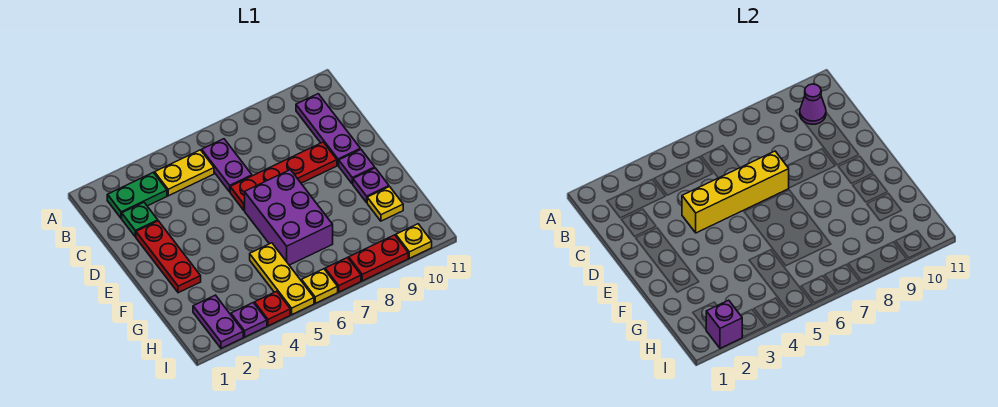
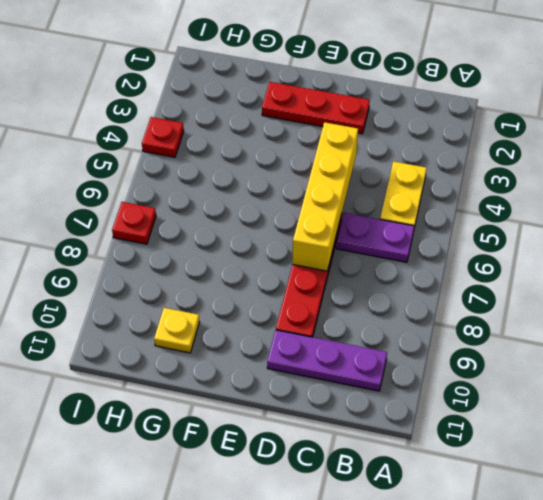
none -> green 1x2 plate [107,172,167,218]
none -> green 1x1 plate [122,202,158,237]
none -> purple 2x3 brick [245,170,333,265]

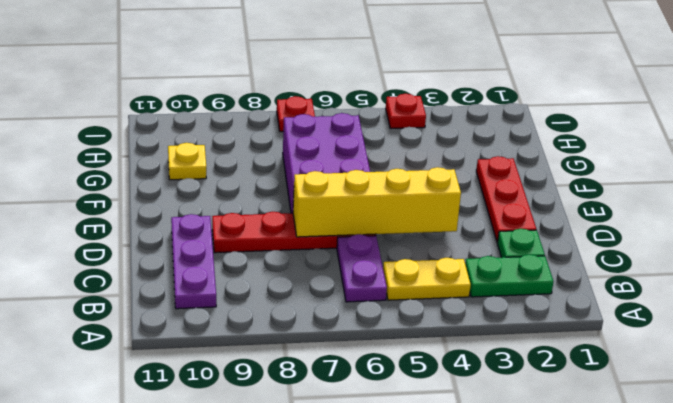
none -> purple 1x1 plate [339,149,375,184]
none -> purple 1x1 plate [353,168,389,202]
none -> yellow 1x3 plate [250,243,314,314]

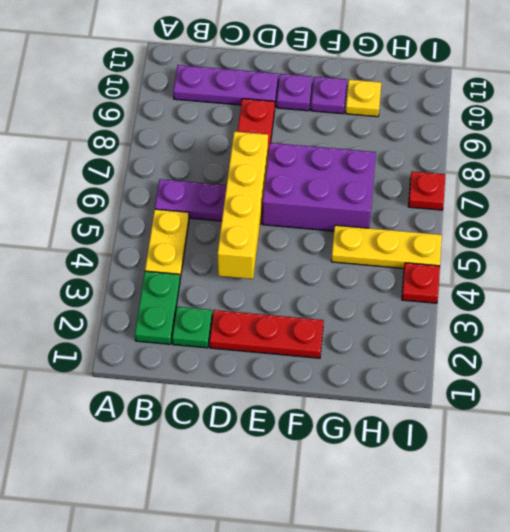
none -> purple 1x2 plate [193,295,243,348]
none -> purple 1x1 plate [231,303,267,337]
none -> yellow 1x1 plate [302,269,338,303]

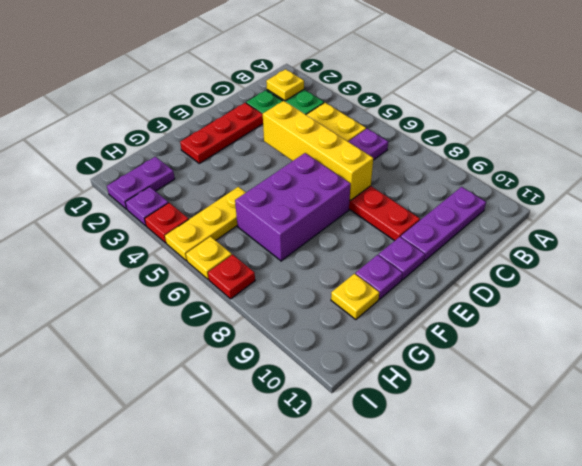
yellow 1x1 plate [266,69,304,101] -> yellow 1x1 plate moved to [396,224,432,258]
none -> red 1x2 plate [349,235,408,281]
none -> purple 1x1 cone [800,84,826,124]
none -> purple 1x1 brick [706,300,742,348]

